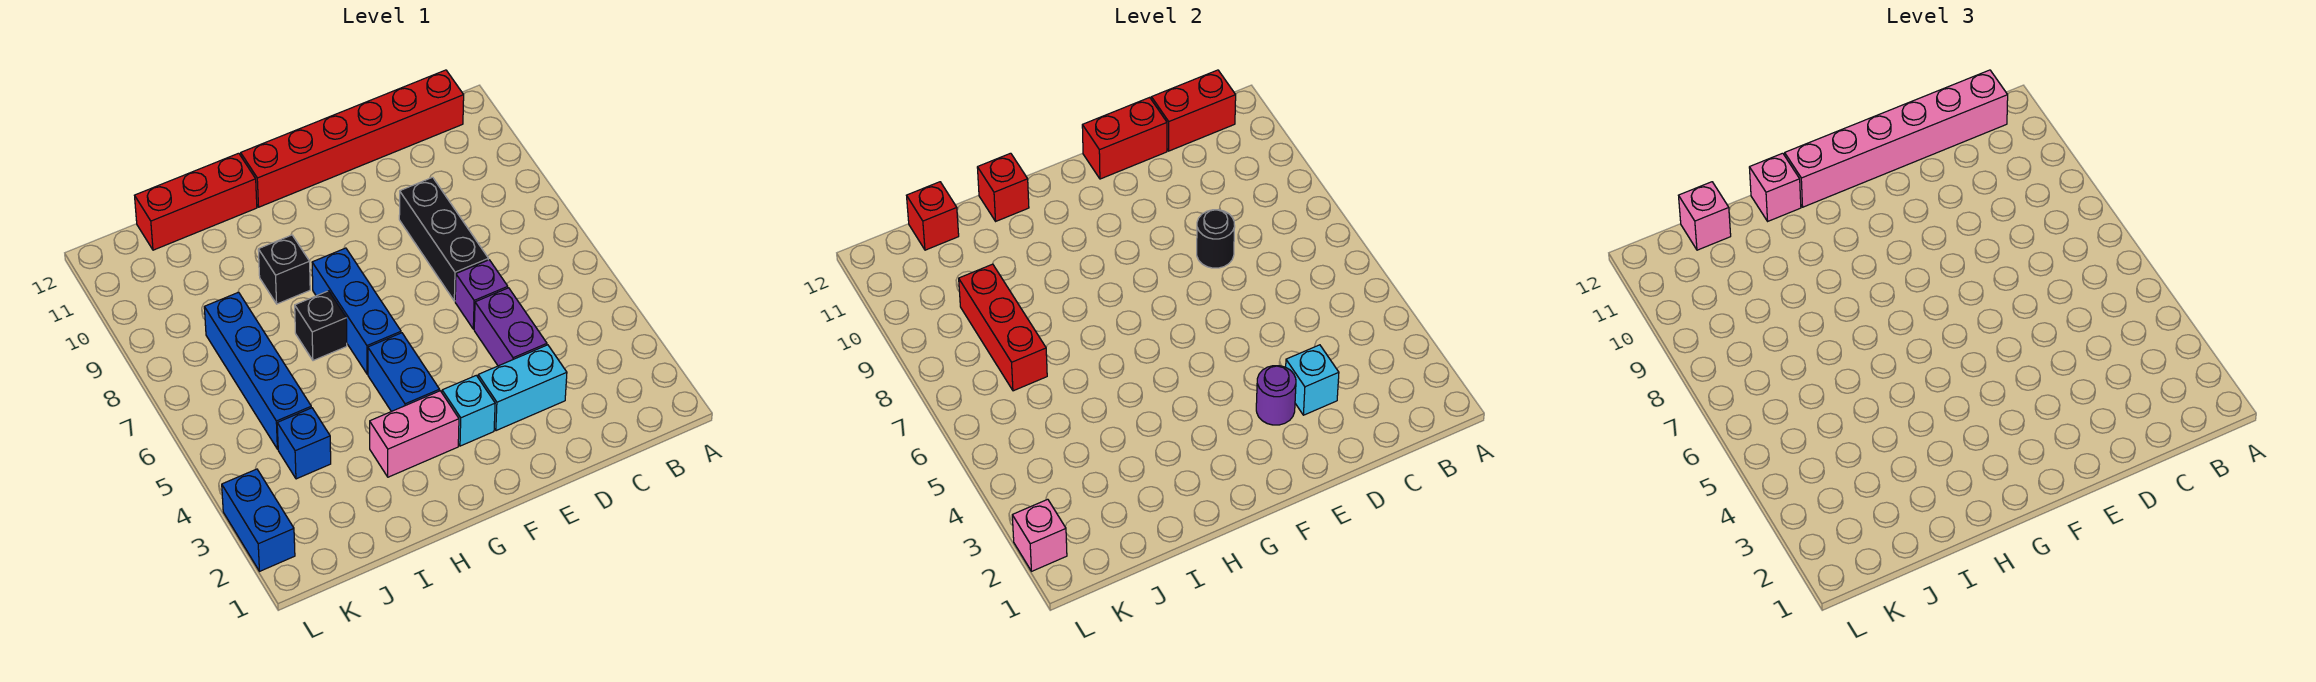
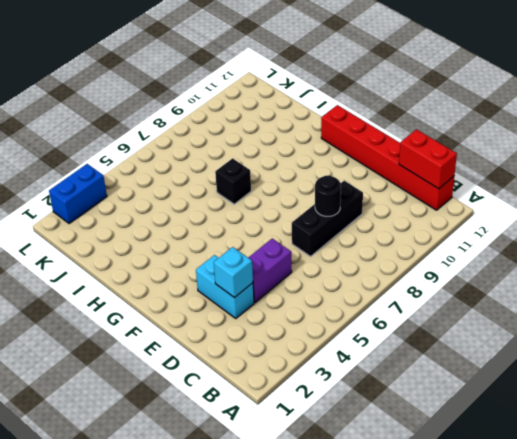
none -> purple 1x1 brick [455,260,508,329]
none -> cyan 1x1 brick [442,375,495,446]
none -> pink 1x2 brick [370,391,459,477]

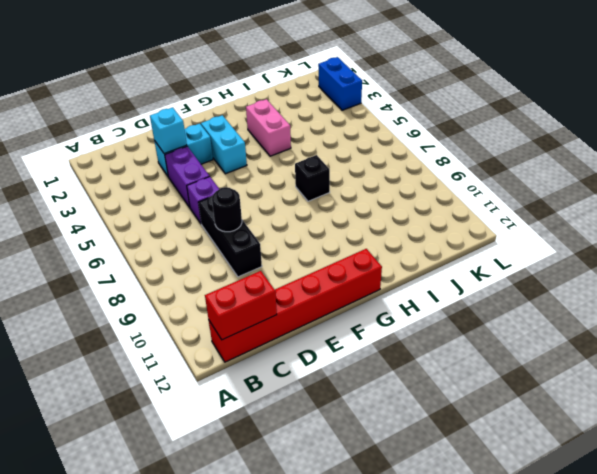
cyan 1x2 brick [201,115,247,174] -> cyan 1x1 brick [442,375,495,446]
pink 1x2 brick [246,99,291,156] -> pink 1x2 brick turned to [370,391,459,477]
none -> blue 1x2 brick [368,333,440,412]
none -> blue 1x3 brick [312,248,401,374]
none -> black 1x1 brick [258,235,310,304]

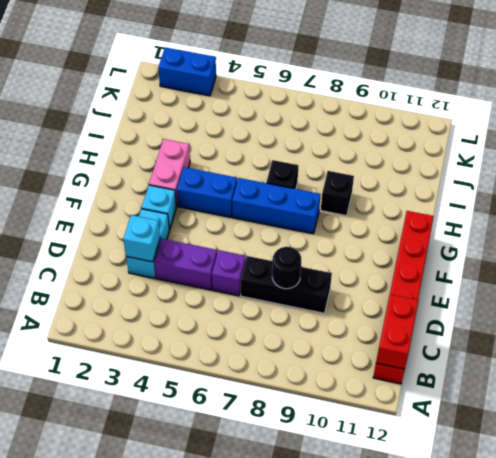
none -> red 1x3 brick [135,153,257,250]
none -> blue 1x1 brick [277,408,331,479]
none -> blue 1x4 brick [204,292,311,449]

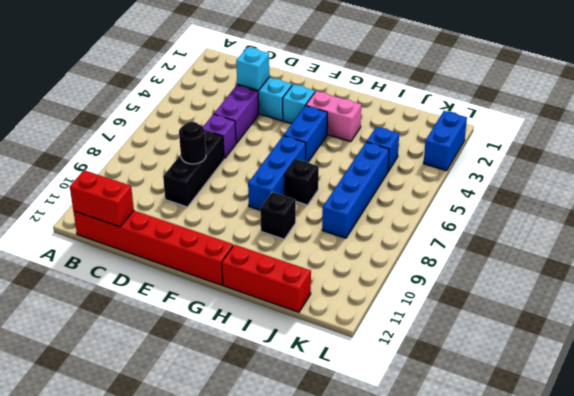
none -> red 1x2 brick [1082,97,1167,179]
none -> purple 1x1 round brick [1256,366,1296,425]
none -> red 1x1 brick [977,153,1029,221]

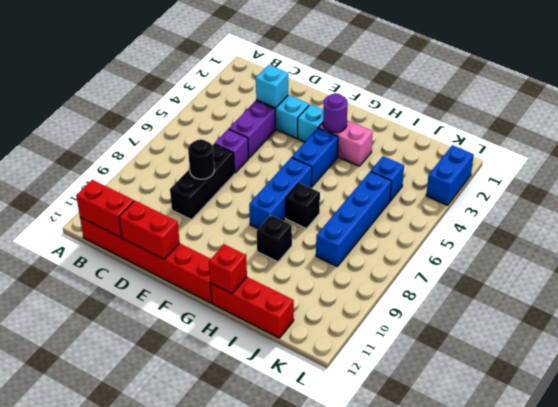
purple 1x1 round brick [323,93,348,132] -> purple 1x1 round brick moved to [1256,366,1296,425]
none -> red 1x3 brick [959,264,1047,391]
none -> red 1x1 brick [907,182,959,250]
none -> pink 1x1 brick [1012,499,1067,571]

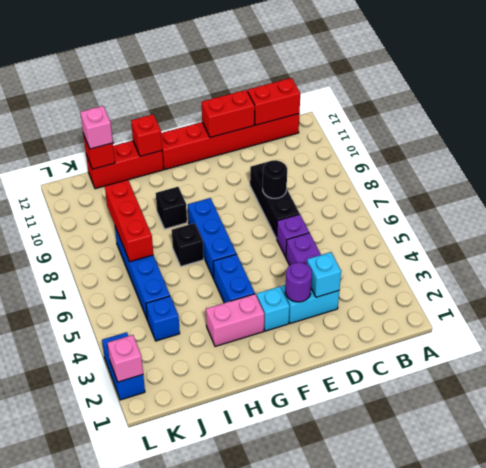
none -> pink 1x6 brick [1785,70,2008,207]
none -> pink 1x1 brick [1749,153,1801,221]

